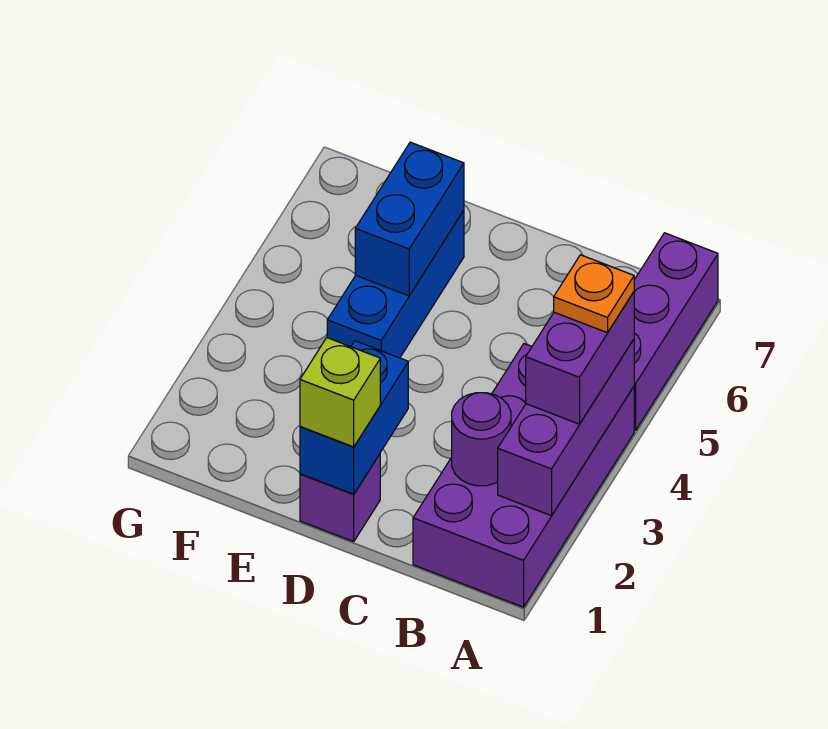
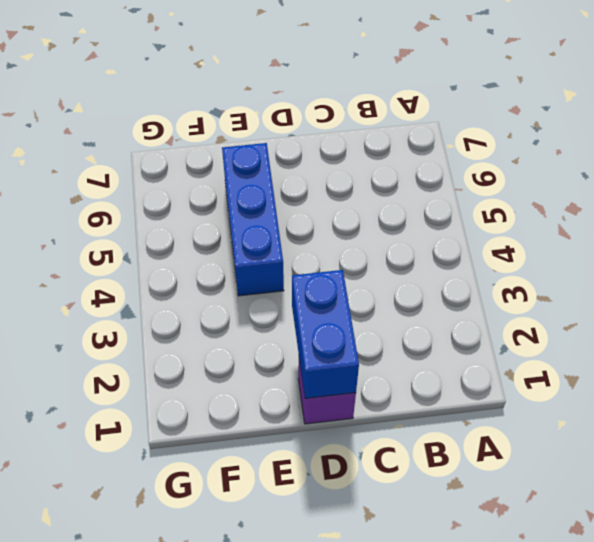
none -> purple 2x4 brick [413,344,634,607]
none -> purple 1x3 brick [634,233,718,431]

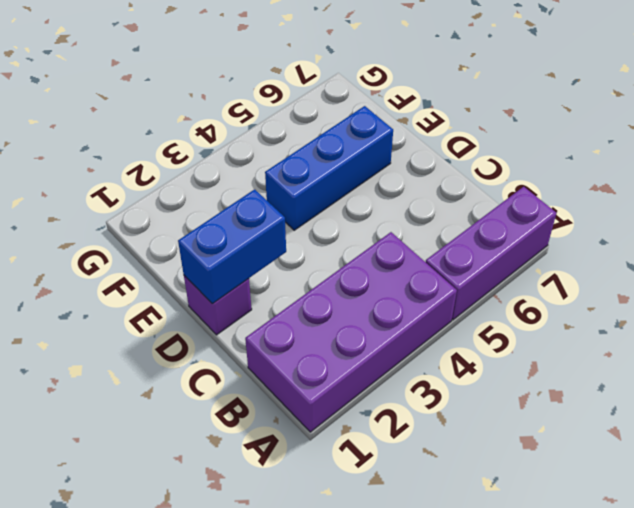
none -> purple 1x3 brick [498,339,634,516]
none -> purple 1x1 round brick [452,393,511,486]

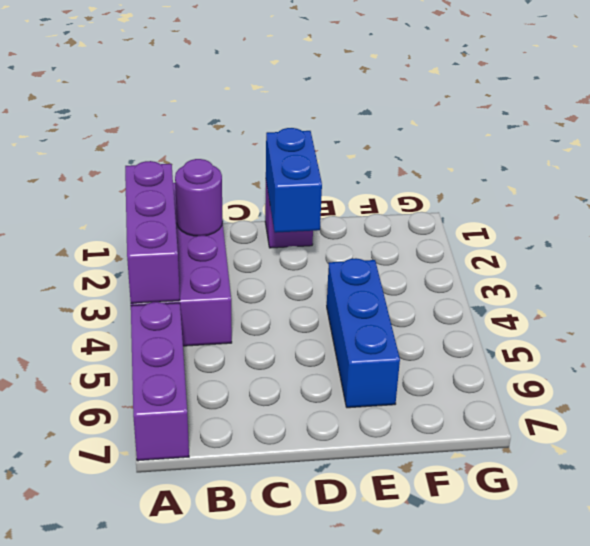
none -> blue 1x2 brick [355,142,464,296]
none -> purple 1x2 brick [526,292,634,424]

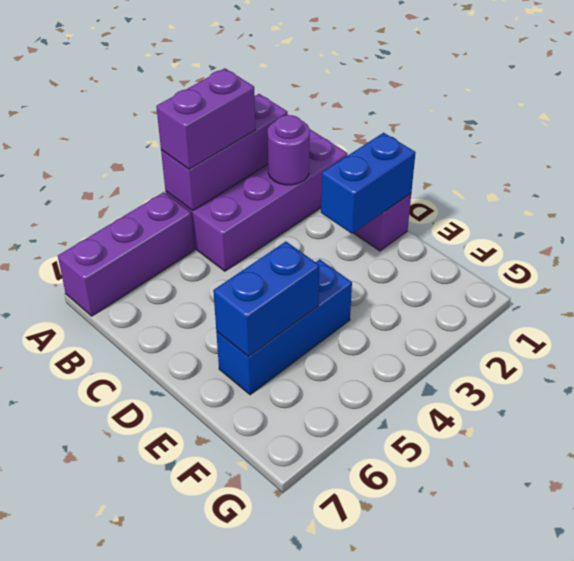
none -> lime 1x1 brick [300,338,380,447]
none -> orange 1x1 plate [554,255,634,333]

